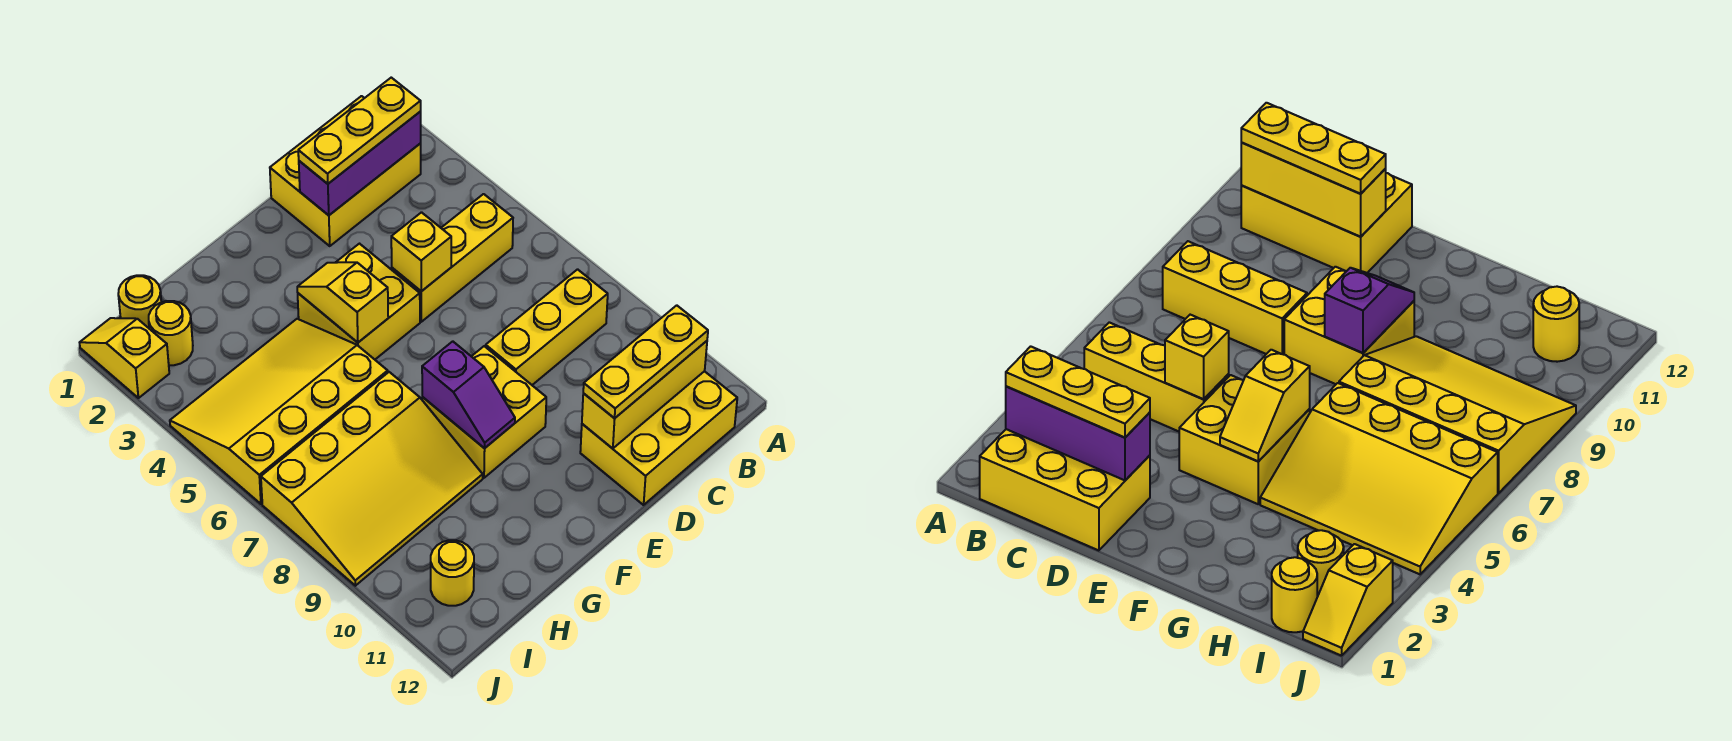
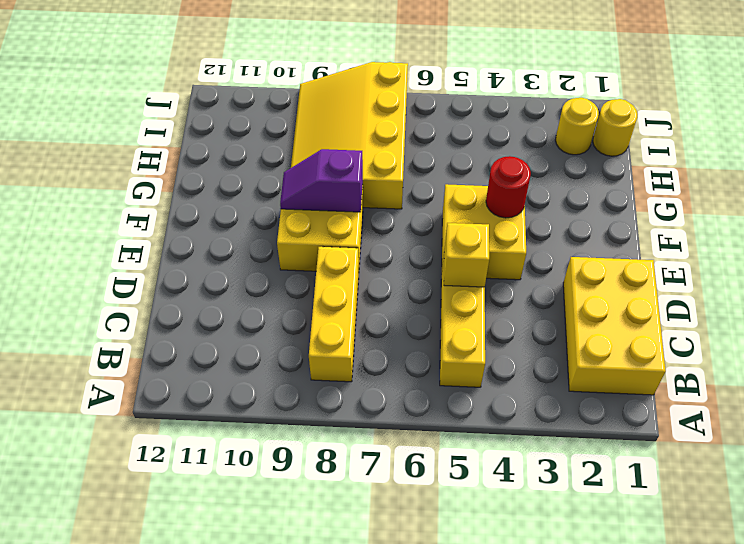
red 1x1 round brick [486,156,531,218] -> yellow 1x2 slope [297,262,388,343]
none -> yellow 2x3 brick [580,371,737,505]
none -> yellow 3x4 slope [170,319,388,504]
none -> yellow 1x1 round brick [431,540,474,606]

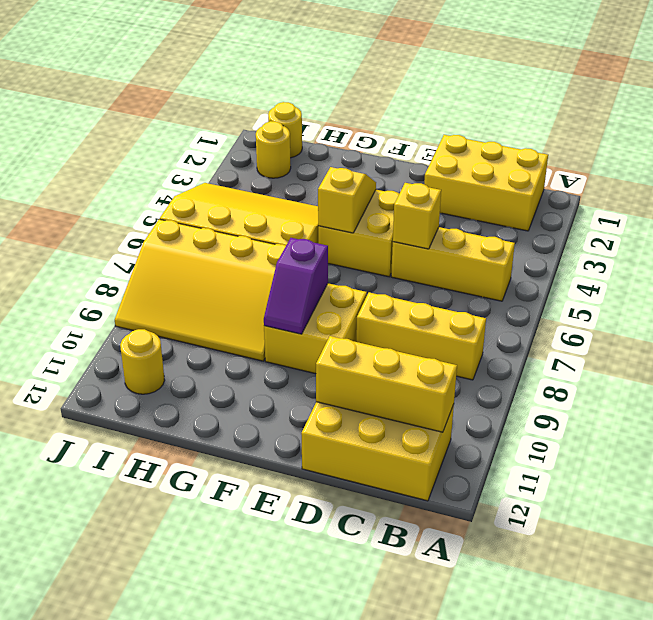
none -> yellow 1x2 slope [80,318,169,398]
none -> purple 1x3 brick [299,112,421,215]
none -> yellow 1x3 plate [298,78,421,184]

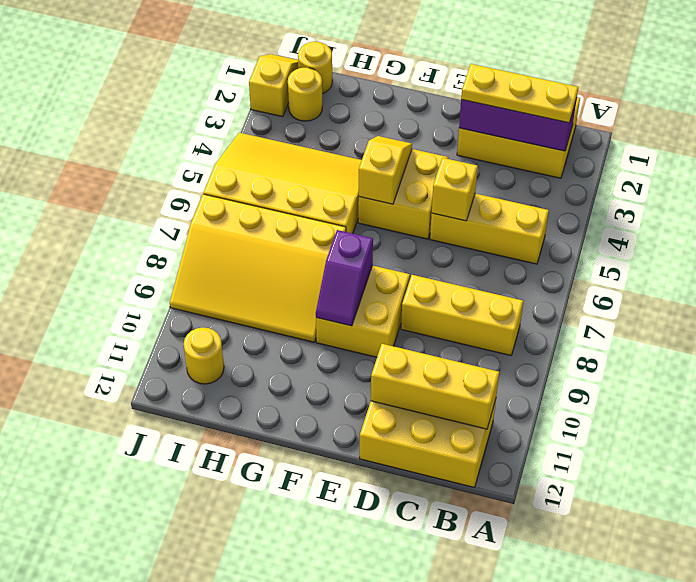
none -> yellow 1x3 plate [583,305,708,418]

